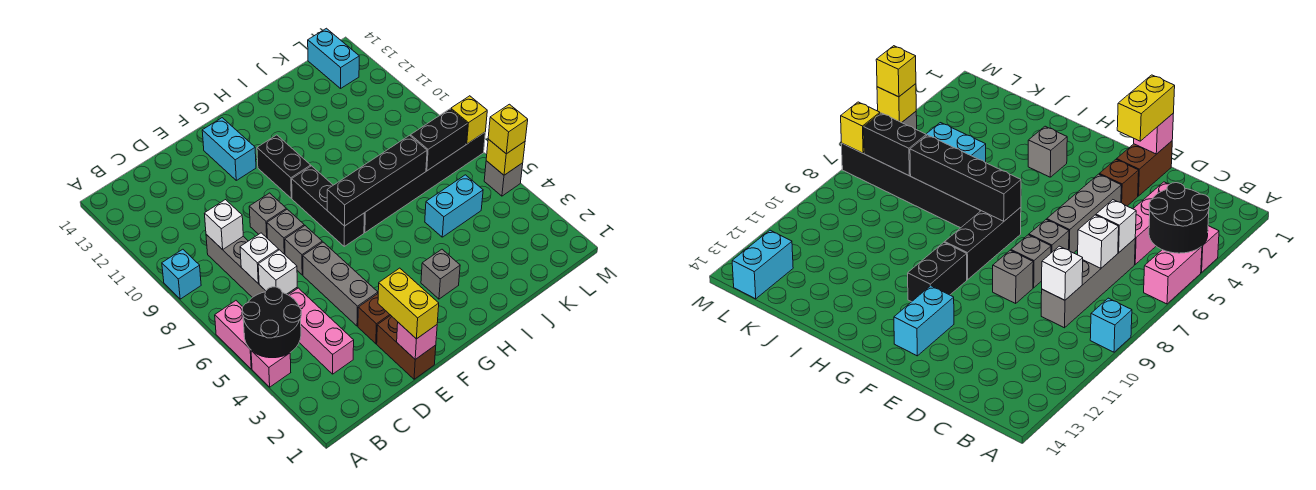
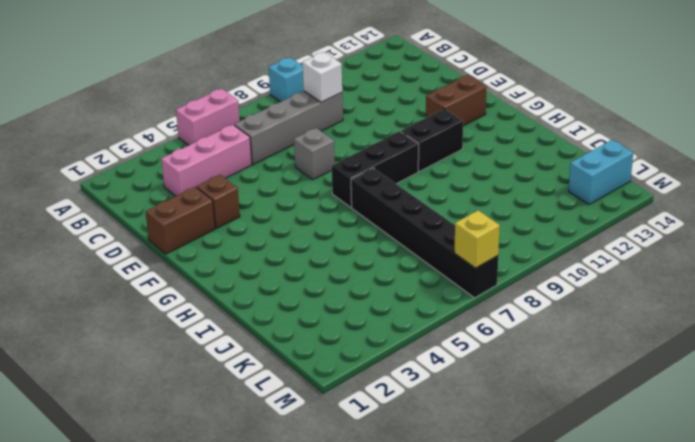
brown 1x2 brick [426,75,487,126] -> cyan 1x2 brick [202,118,256,180]
none -> pink 1x1 brick [251,351,291,387]
none -> grey 1x3 brick [303,242,378,326]
none -> grey 1x1 brick [267,209,304,254]
none -> grey 1x1 brick [249,193,286,239]

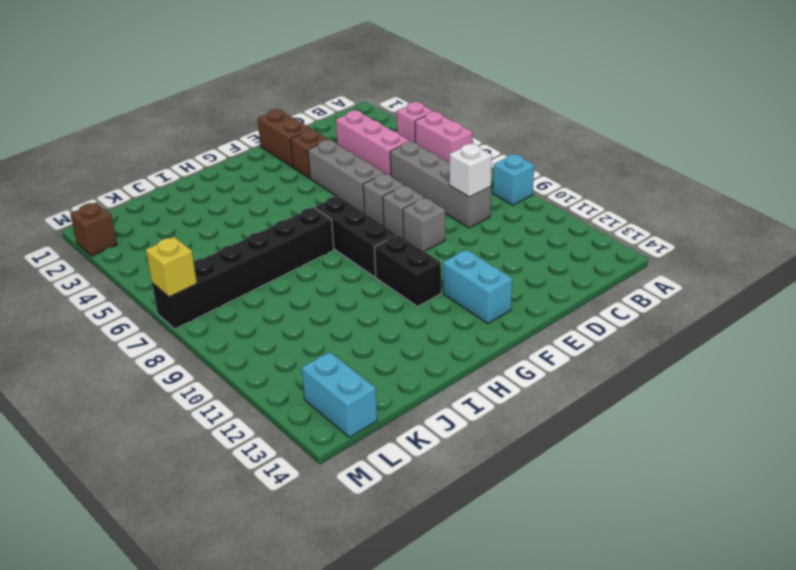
brown 1x1 brick [70,202,117,256] -> none
none -> grey 1x1 brick [421,249,460,299]
none -> cyan 1x2 brick [425,175,483,237]
none -> grey 1x1 brick [484,161,523,196]
none -> black 2x2 round brick [242,287,301,358]

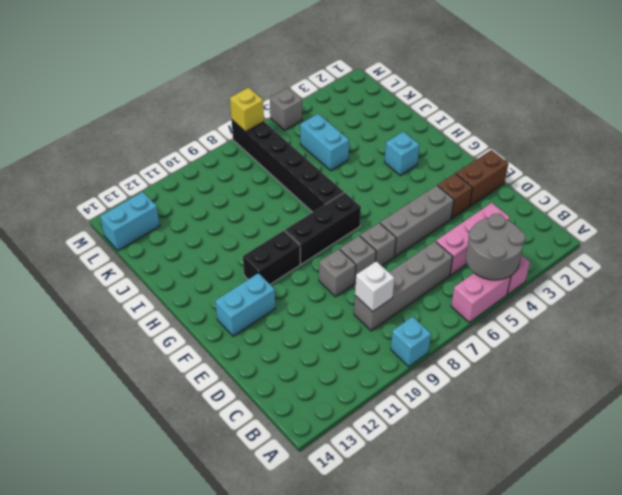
grey 2x2 round brick [466,214,525,280] -> black 2x2 round brick [242,287,301,358]
cyan 1x1 brick [385,132,419,175] -> grey 1x1 brick [421,249,460,299]
none -> white 1x1 brick [258,250,297,294]
none -> white 1x1 brick [240,233,279,284]
none -> pink 1x1 brick [397,323,437,359]
none -> black 1x4 brick [327,135,427,226]

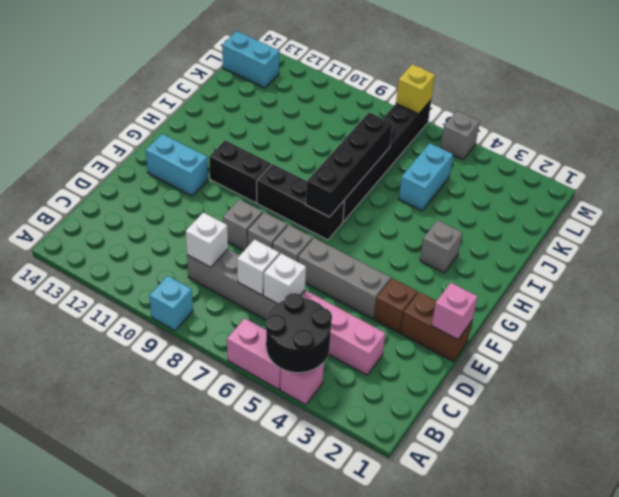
none -> black 1x2 brick [411,109,467,171]
none -> yellow 1x1 brick [486,139,525,175]
none -> yellow 1x2 brick [378,268,439,339]
none -> yellow 1x1 brick [488,104,528,154]

